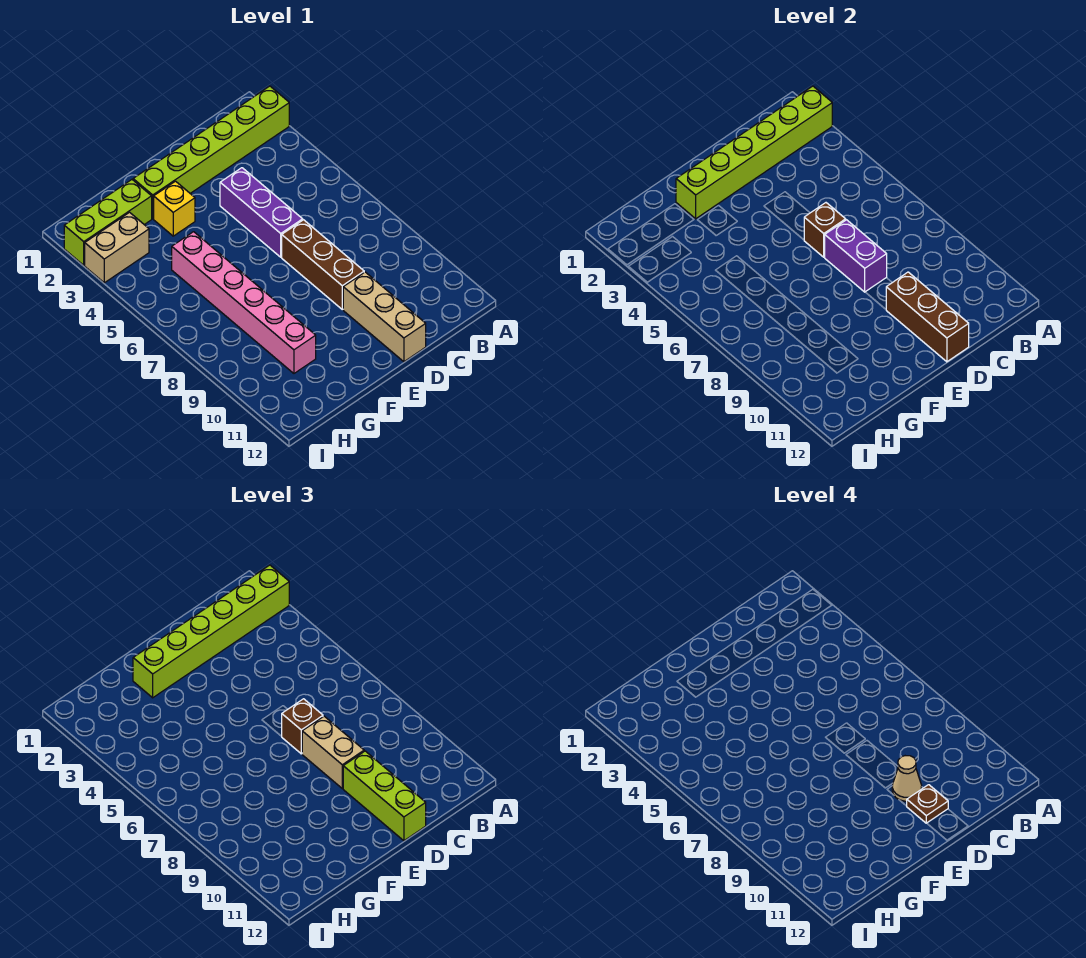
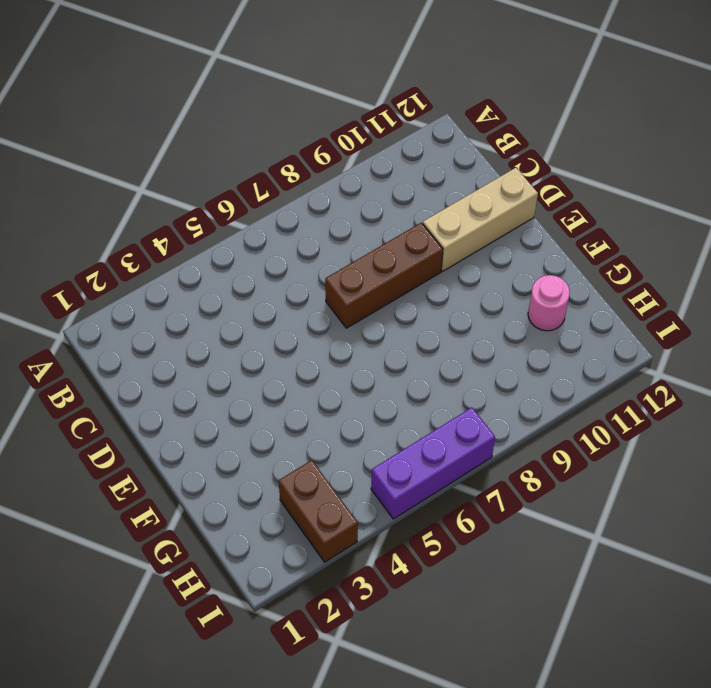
pink 1x1 round brick [528,275,570,331] -> none
brown 1x2 brick [279,460,358,562] -> tan 1x2 brick [85,212,149,283]
purple 1x3 brick [371,408,495,519] -> purple 1x3 brick moved to [220,168,303,257]
none -> lime 1x6 brick [133,86,289,219]
none -> yellow 1x1 brick [154,181,195,236]
none -> lime 1x3 brick [64,180,152,265]

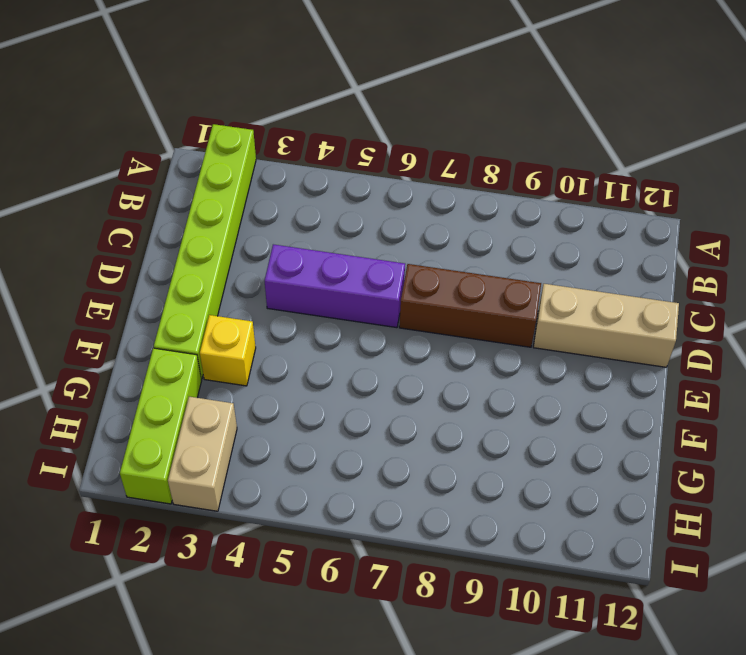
none -> pink 1x6 brick [172,232,316,373]
none -> lime 1x6 brick [676,86,832,219]
none -> brown 1x1 brick [804,203,846,257]

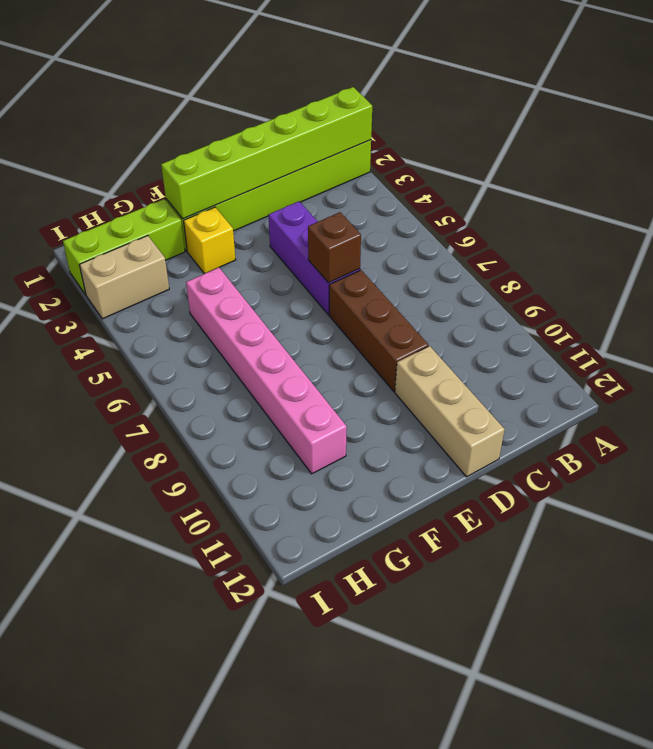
none -> purple 1x2 brick [825,220,887,292]
none -> brown 1x3 brick [886,272,969,362]
none -> lime 1x6 brick [133,565,289,698]

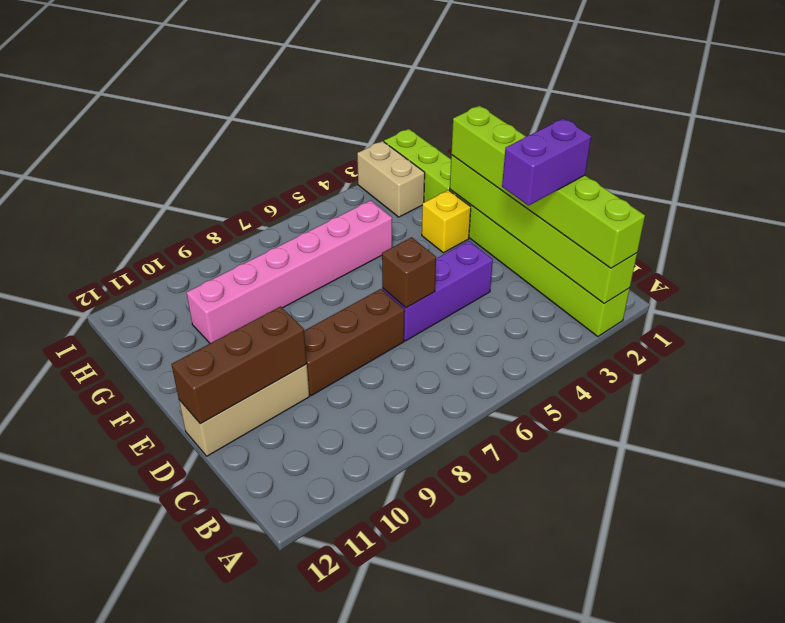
purple 1x2 brick [502,118,591,205] -> purple 1x2 brick moved to [825,220,887,292]
none -> brown 1x1 brick [281,699,323,754]
none -> tan 1x2 brick [302,716,364,788]
none -> lime 1x3 brick [343,751,426,841]

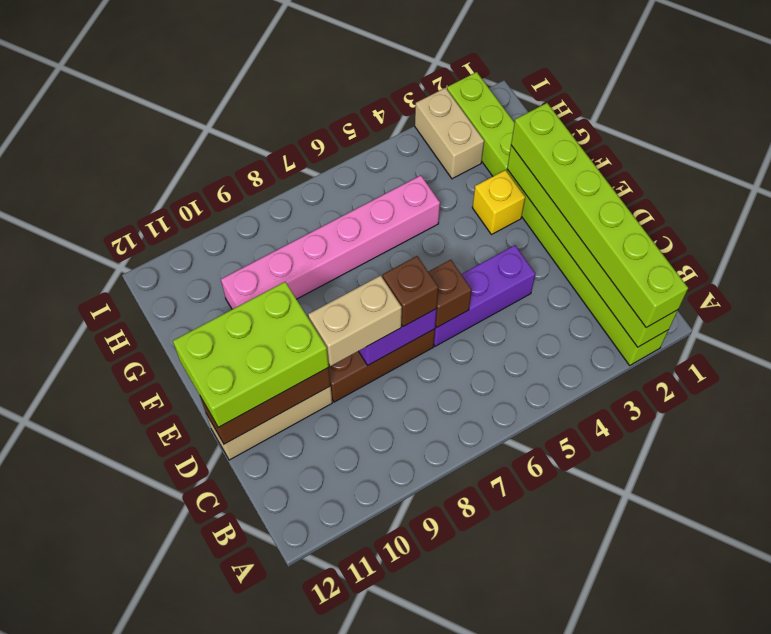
lime 2x3 brick [173,282,329,427] -> lime 1x3 brick [343,751,426,841]
none -> tan 1x1 cone [892,756,922,801]
none -> brown 1x1 plate [907,785,948,823]

